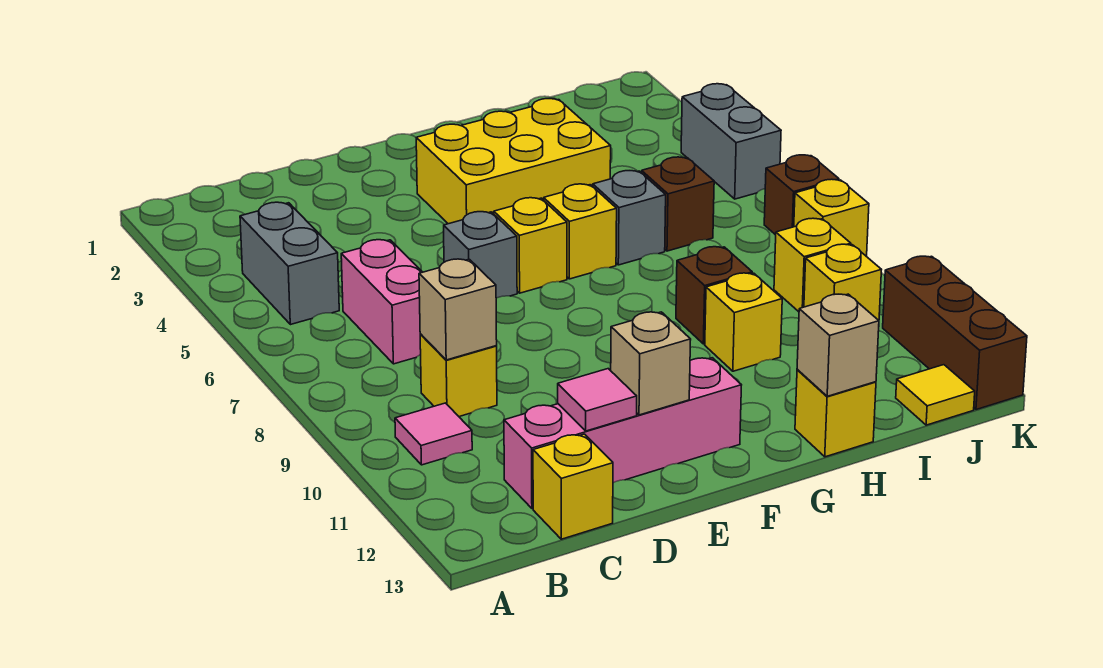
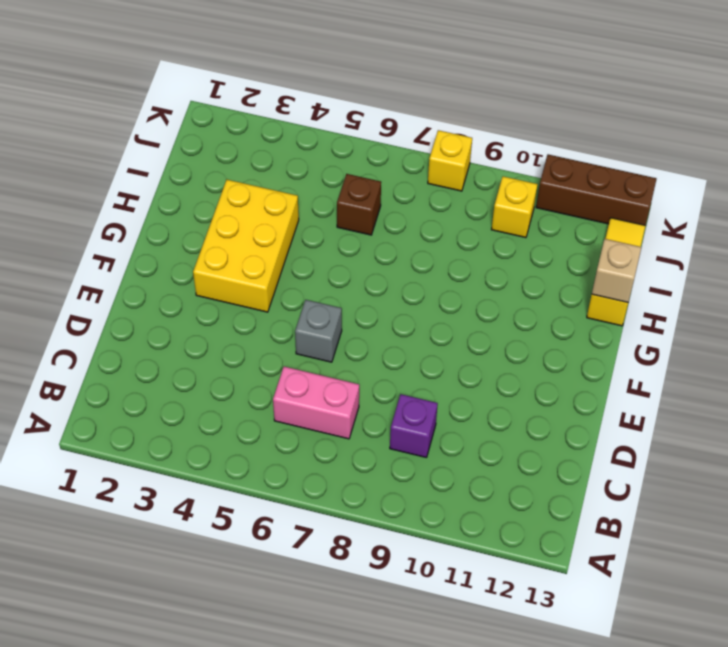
purple 1x1 brick [390,394,438,458] -> yellow 1x1 brick [420,334,497,417]
none -> grey 1x2 brick [240,202,339,325]
none -> pink 1x1 tile [395,403,472,465]
none -> pink 1x4 brick [504,358,741,508]

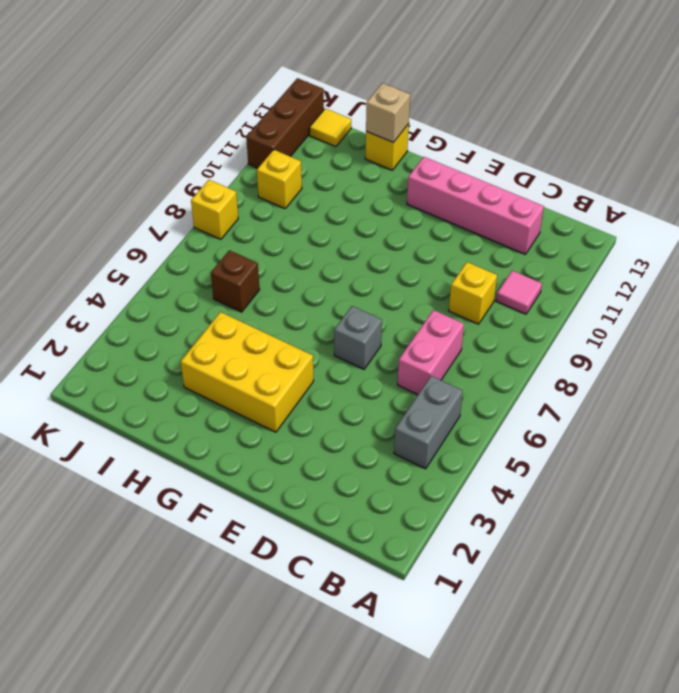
none -> yellow 1x1 brick [533,434,613,539]
none -> yellow 1x1 brick [494,198,567,293]
none -> yellow 1x1 brick [544,184,617,279]

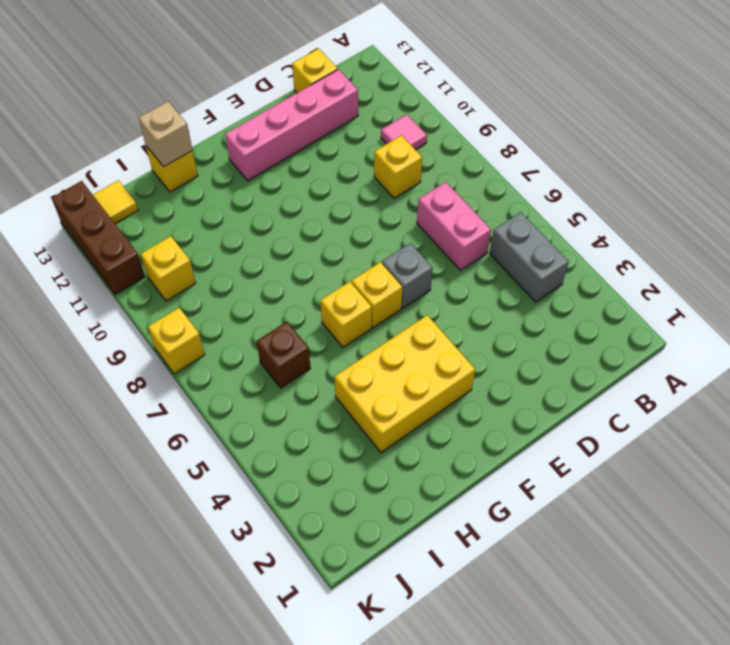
none -> grey 1x1 brick [593,171,666,265]
none -> brown 1x1 brick [676,247,752,344]
none -> yellow 1x1 brick [705,273,782,371]

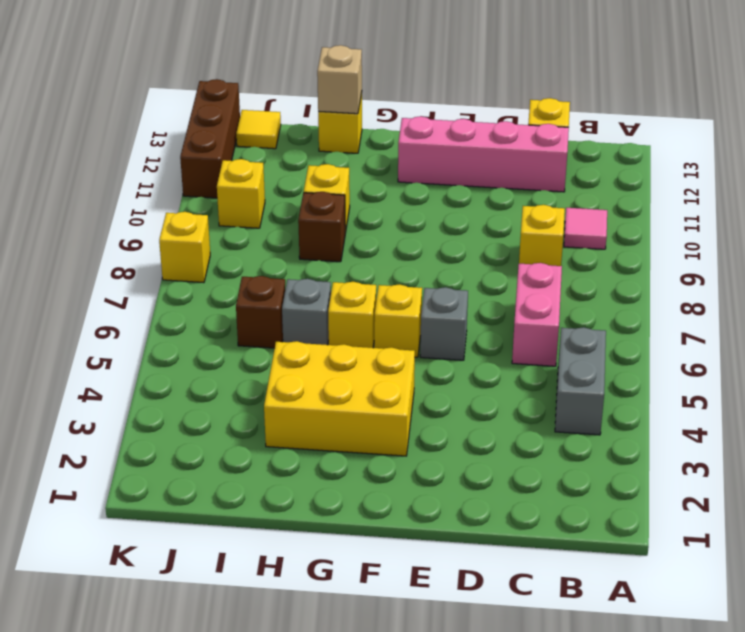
none -> yellow 1x1 brick [774,218,851,312]
none -> grey 1x2 brick [681,84,781,199]
none -> brown 1x1 brick [764,155,839,235]

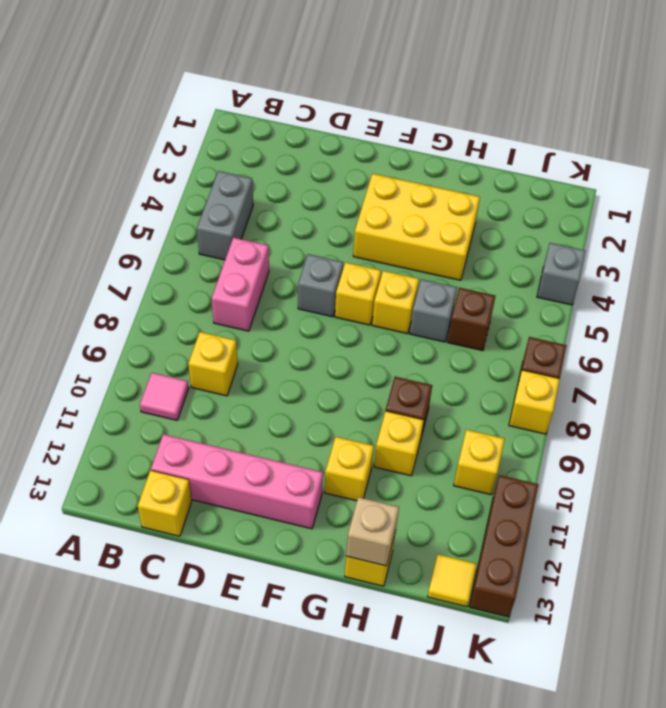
yellow 1x1 brick [325,437,374,501] -> yellow 1x1 brick moved to [774,218,851,312]
grey 1x1 brick [537,243,585,305] -> grey 1x2 brick [681,84,781,199]
none -> tan 1x1 brick [419,259,497,360]
none -> pink 1x1 tile [558,369,637,431]
none -> tan 1x1 brick [611,312,691,415]

